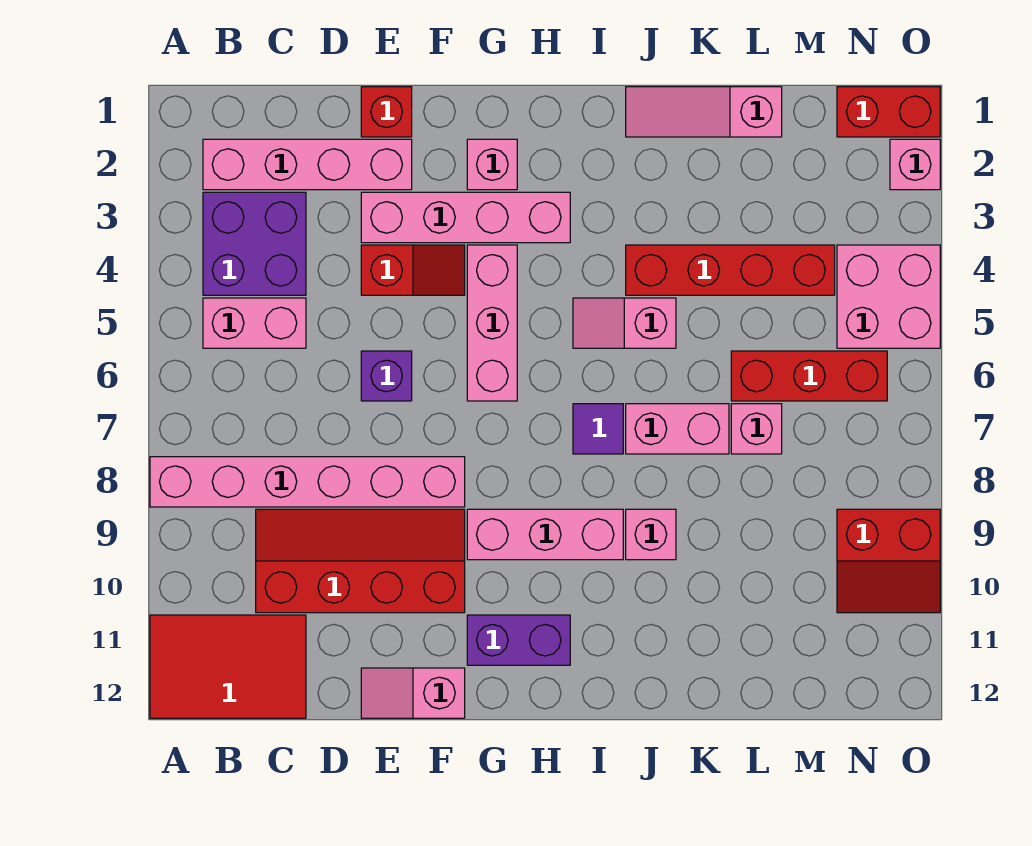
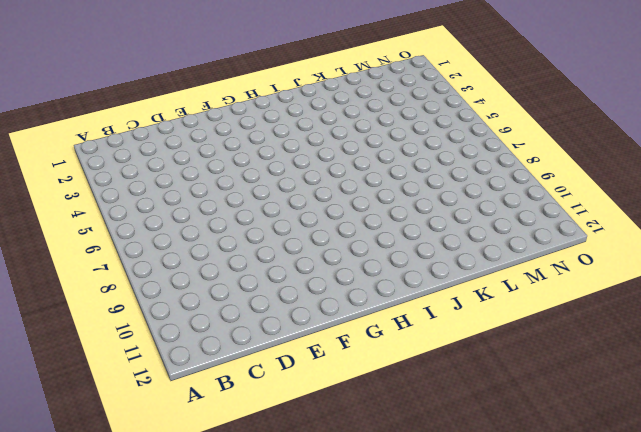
none -> pink 1x6 brick [150,457,465,507]
none -> red 2x3 tile [150,615,306,718]
none -> pink 1x4 brick [203,139,412,190]

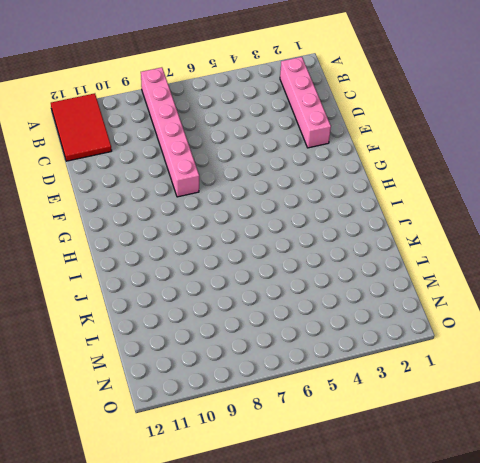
none -> purple 2x2 brick [203,192,306,295]
none -> pink 1x2 brick [203,298,306,348]
none -> red 2x4 slope [256,509,465,613]

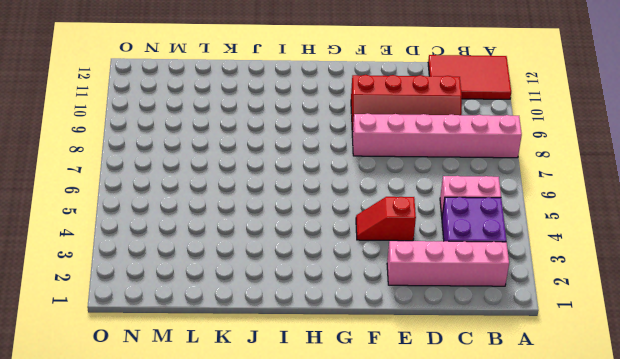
none -> red 1x1 brick [361,87,412,137]
none -> pink 1x4 brick [361,192,570,243]
none -> purple 1x1 brick [361,351,412,401]

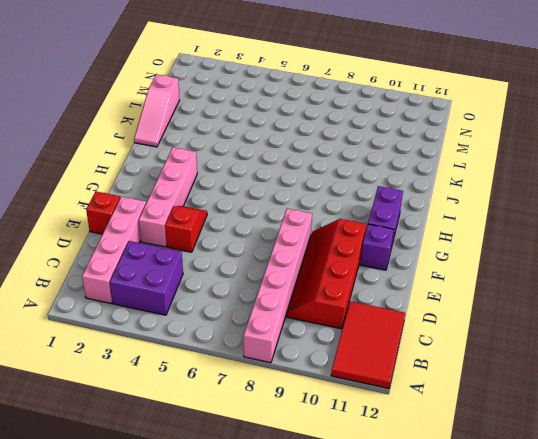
purple 1x1 brick [360,224,394,270] -> purple 1x1 brick moved to [361,351,412,401]
none -> pink 1x2 brick [203,298,306,348]
none -> pink 1x2 slope [361,668,465,718]
none -> pink 1x1 brick [467,139,517,190]

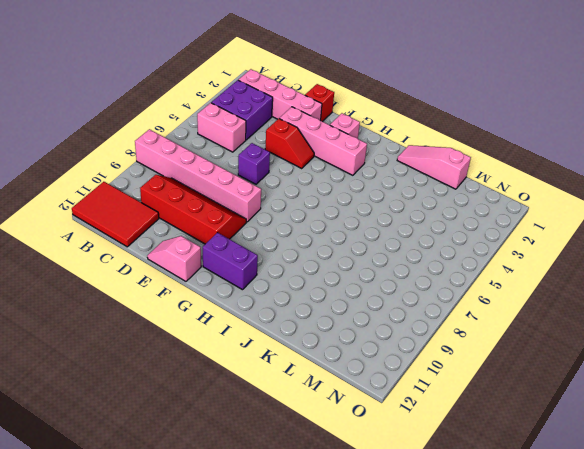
none -> pink 1x3 brick [467,245,517,401]
none -> pink 1x3 brick [467,509,623,560]
none -> pink 1x2 slope [573,298,676,348]

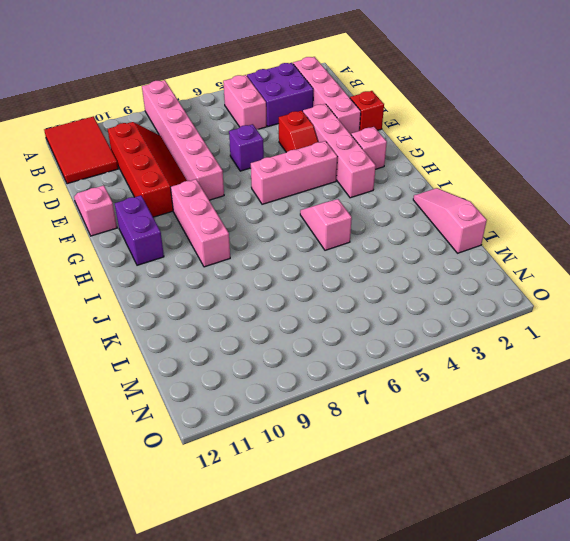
none -> purple 1x1 tile [573,404,623,454]
none -> red 1x4 brick [626,245,835,295]
none -> pink 1x2 brick [626,404,729,454]

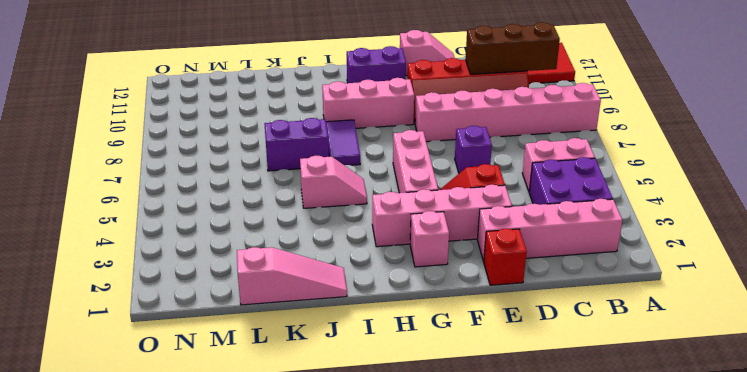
brown 1x3 brick [466,22,560,74] -> none
purple 1x2 tile [326,120,360,165] -> purple 1x1 tile [573,404,623,454]
purple 1x2 brick [264,118,329,171] -> pink 1x2 brick [626,404,729,454]
none -> red 1x4 brick [626,245,835,295]
none -> pink 1x1 brick [626,509,676,560]
none -> red 1x3 brick [731,351,887,401]

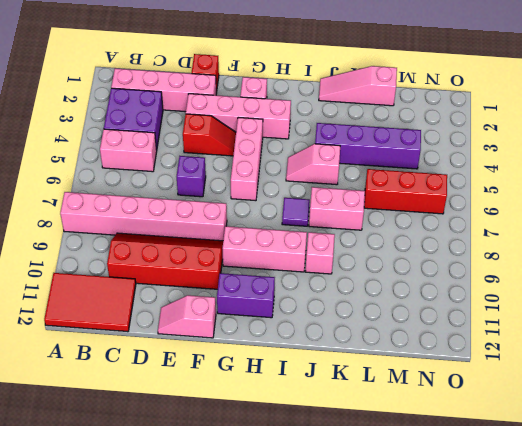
purple 1x4 brick [315,123,421,169] -> red 1x4 brick [626,245,835,295]
none -> pink 1x1 brick [731,404,782,454]
none -> red 1x2 brick [837,87,940,137]
none -> pink 2x2 brick [837,245,940,348]

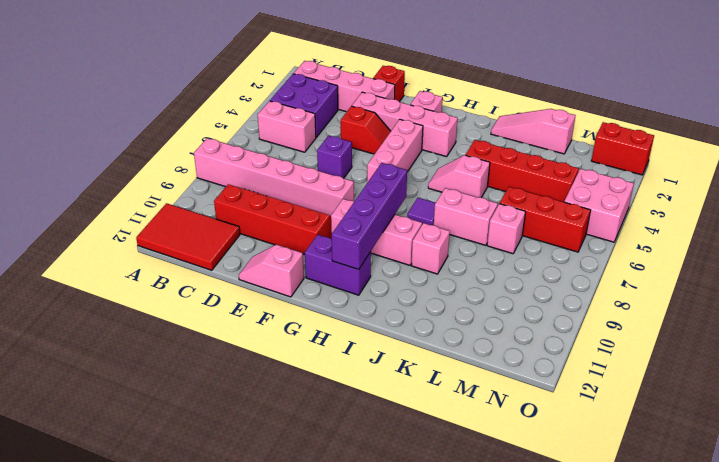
purple 1x4 brick [332,163,407,269] -> none
none -> red 2x2 slope [837,509,940,613]
none -> pink 1x1 brick [890,139,940,190]

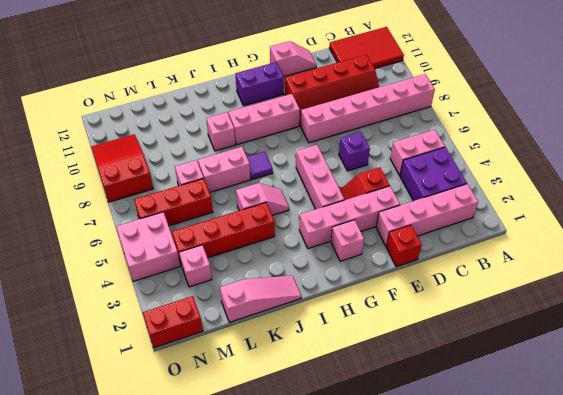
pink 1x1 brick [179,245,212,287] -> pink 1x1 brick moved to [890,139,940,190]
red 2x3 slope [91,134,153,202] -> red 2x2 slope [837,509,940,613]

